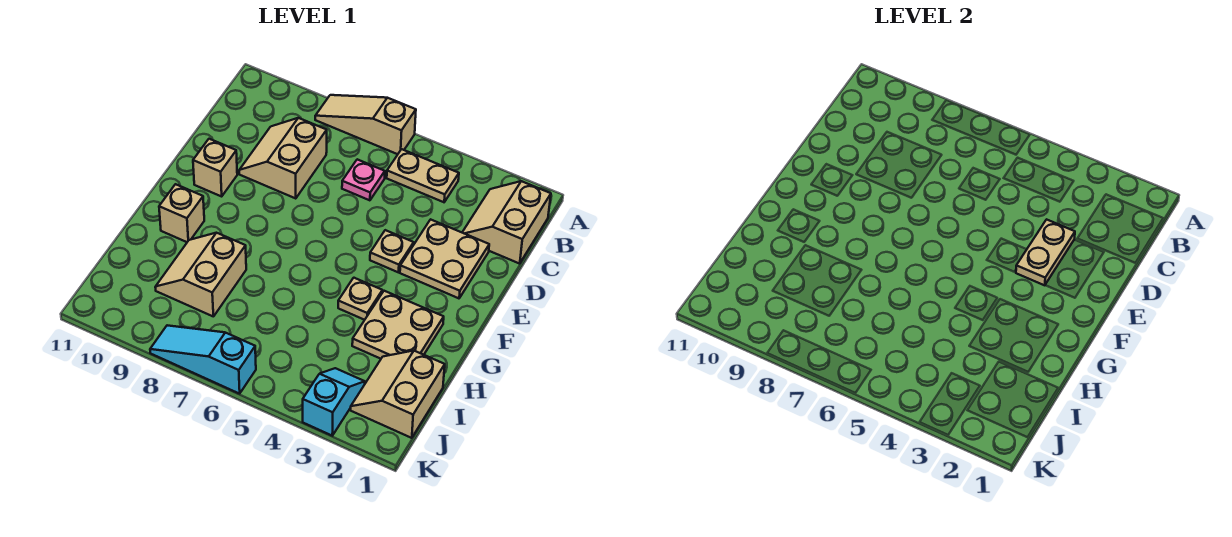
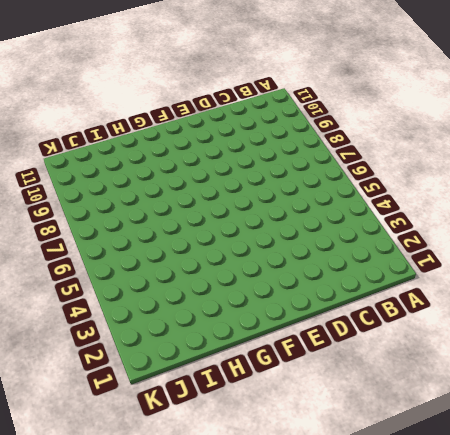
none -> tan 1x3 slope [315,95,416,154]
none -> tan 2x2 slope [462,181,551,264]
none -> tan 1x2 plate [387,149,459,202]

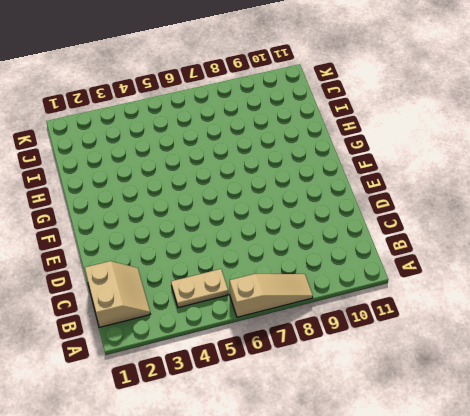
none -> pink 1x1 plate [342,159,385,200]
none -> tan 2x2 slope [239,118,327,199]
none -> tan 2x2 plate [400,219,489,298]

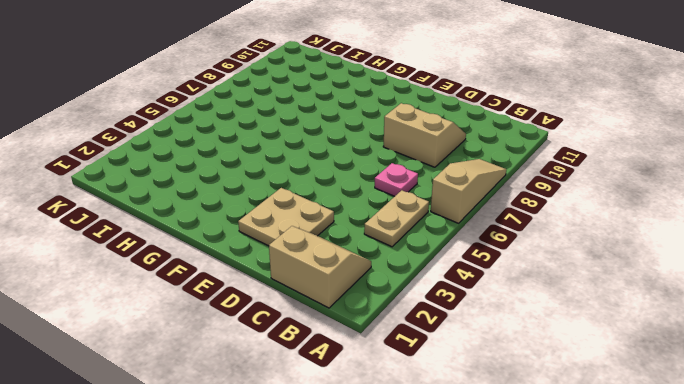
none -> tan 1x1 plate [370,230,414,272]
none -> tan 1x1 brick [193,139,237,196]
none -> tan 2x2 plate [352,291,444,359]

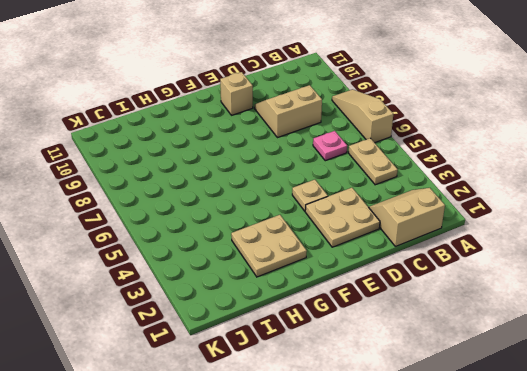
none -> tan 1x1 plate [338,278,382,320]
none -> tan 1x1 brick [159,184,204,242]
none -> tan 2x2 slope [155,233,246,317]

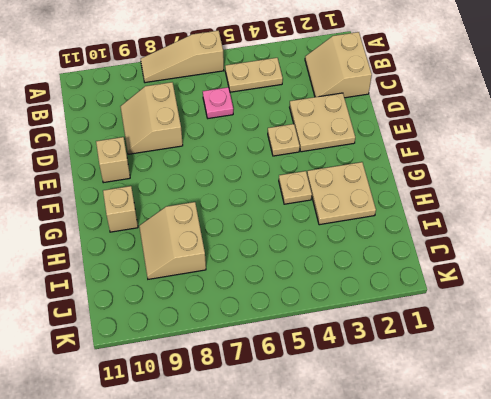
none -> tan 2x2 slope [351,351,445,438]
none -> cyan 1x2 slope [303,368,365,436]
none -> cyan 1x3 slope [150,325,256,394]

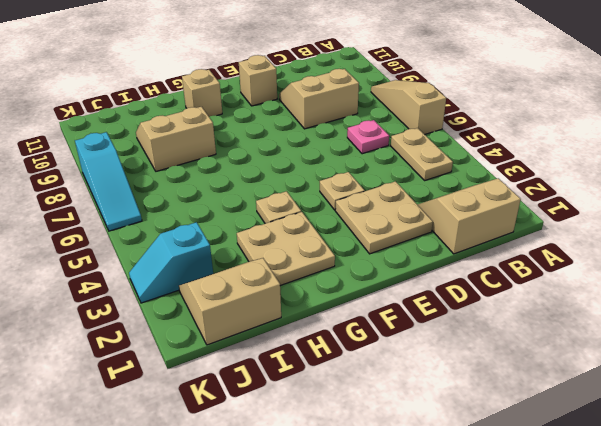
cyan 1x2 slope [129,222,213,303] -> cyan 1x2 slope turned to [303,368,365,436]
cyan 1x3 slope [75,132,142,231] -> cyan 1x3 slope turned to [150,325,256,394]
none -> tan 1x2 plate [1016,219,1075,285]

